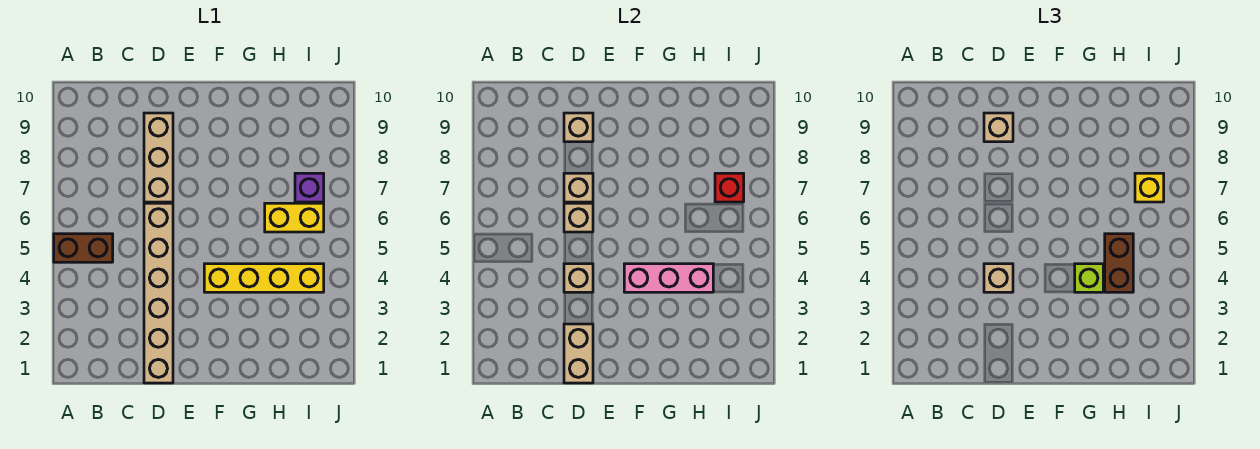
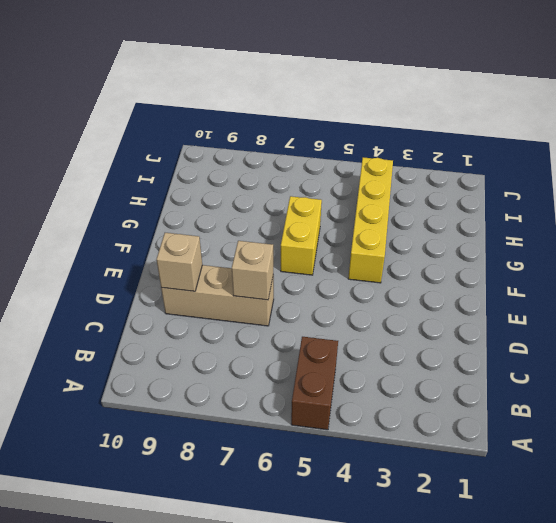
yellow 1x2 brick [281,196,322,275] -> yellow 1x2 brick moved to [265,203,324,232]
none -> tan 1x6 brick [144,203,173,383]
none -> purple 1x1 brick [295,173,324,202]
none -> tan 1x2 brick [564,324,593,383]

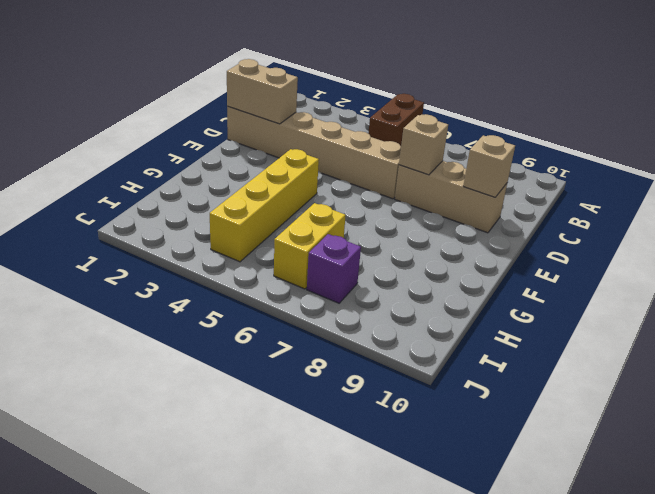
none -> tan 1x1 brick [564,264,593,292]
none -> tan 1x1 brick [564,203,593,232]
none -> pink 1x3 brick [624,264,713,292]

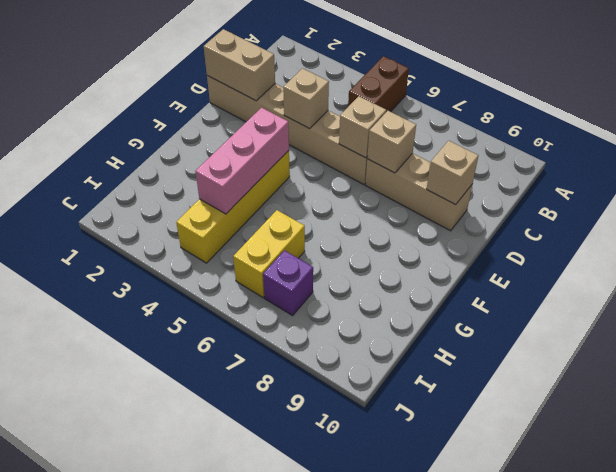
none -> red 1x1 brick [715,173,744,202]
none -> tan 1x1 brick [984,264,1013,292]
none -> tan 1x1 brick [984,113,1013,142]

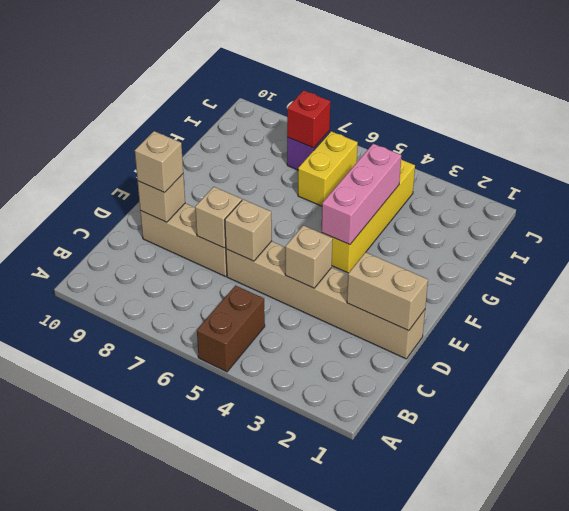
none -> tan 1x1 brick [984,264,1013,292]
none -> lime 1x1 brick [1075,264,1103,292]
none -> brown 1x2 brick [1105,234,1133,292]

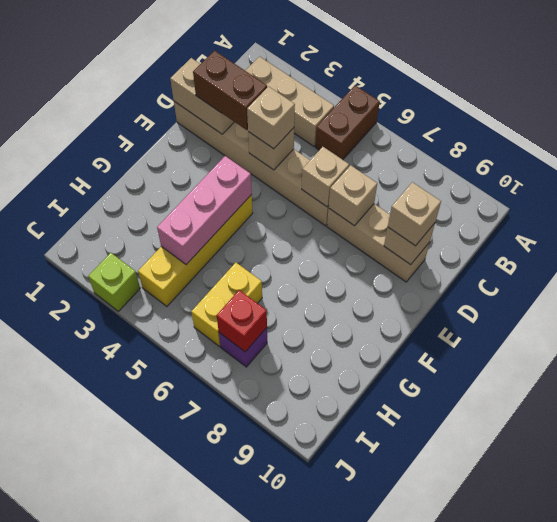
tan 1x3 brick [246,57,334,146] -> none
brown 1x2 brick [193,51,267,130] -> brown 1x2 brick moved to [1105,234,1133,292]
lime 1x1 brick [88,253,140,311] -> lime 1x1 brick moved to [1075,264,1103,292]
none -> yellow 1x1 brick [1135,173,1164,202]

